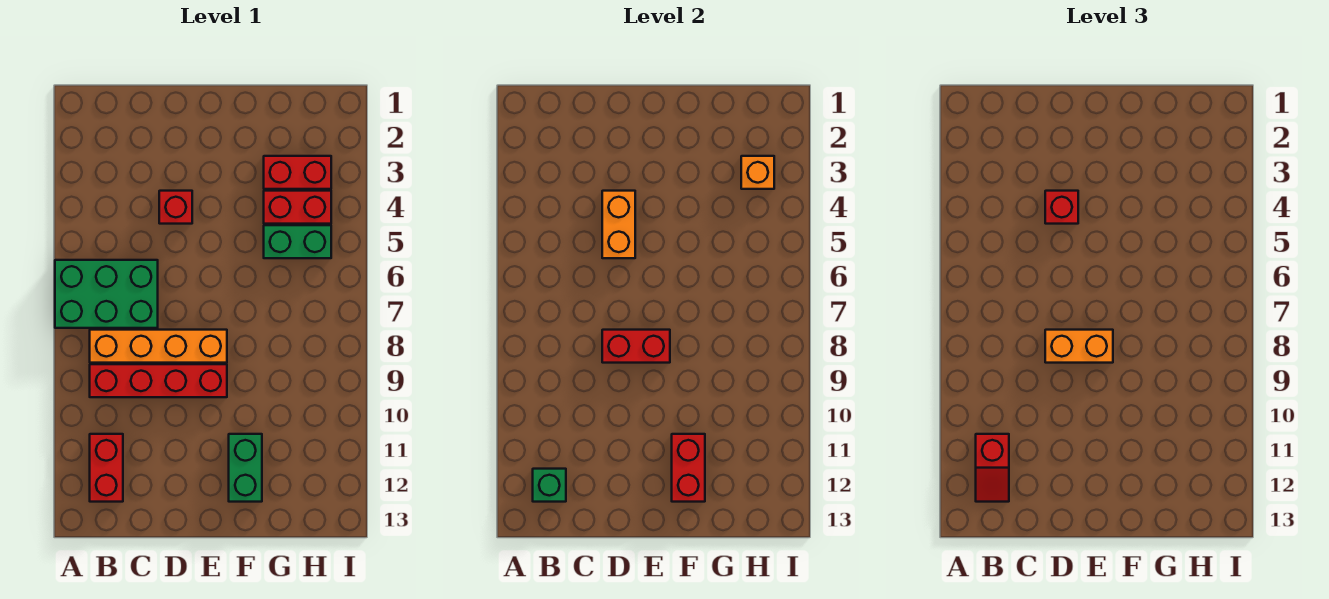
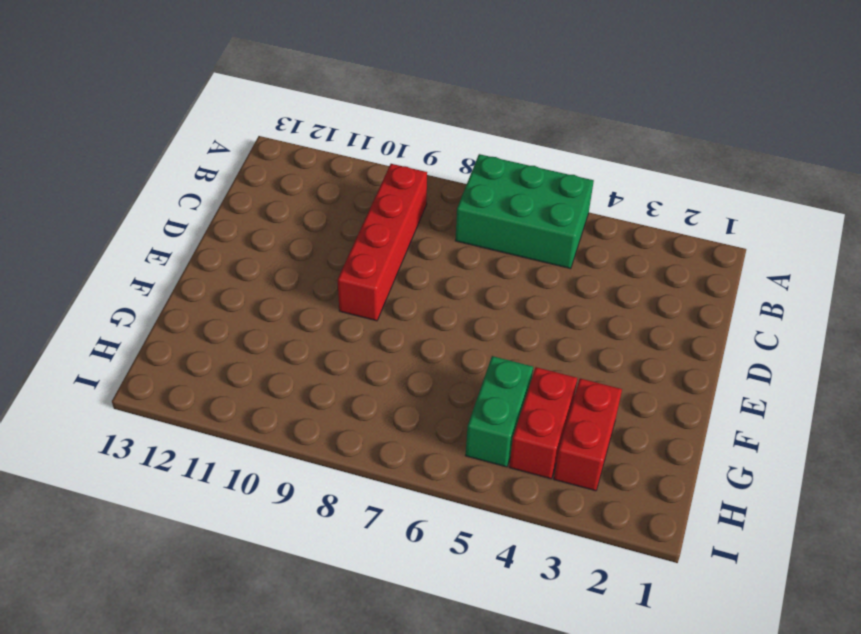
green 2x3 brick [455,154,594,269] -> green 2x3 brick turned to [55,260,158,328]
none -> orange 1x4 brick [90,330,227,363]
none -> red 1x2 brick [90,434,123,502]
none -> red 1x1 brick [159,191,192,224]

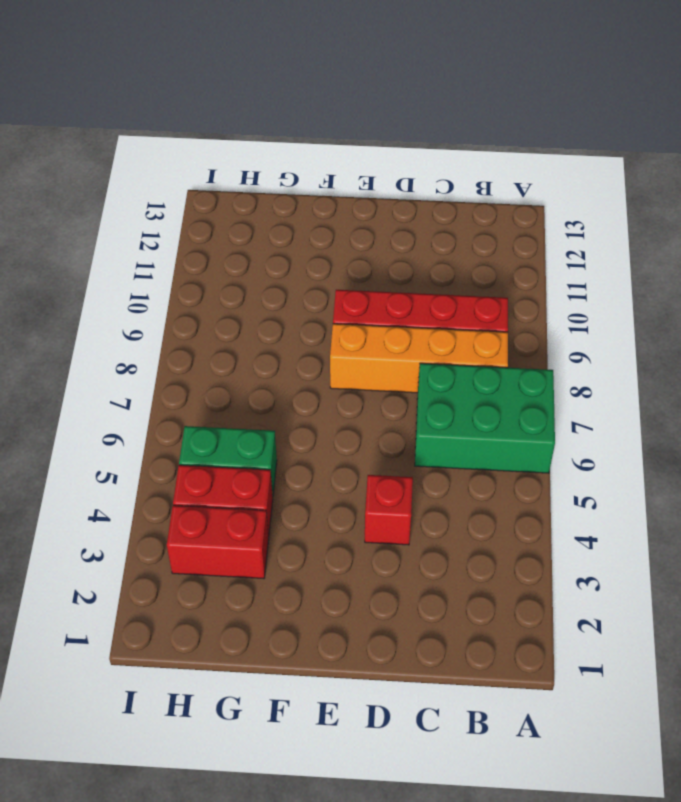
none -> red 1x2 brick [90,434,123,502]
none -> green 1x2 brick [229,434,262,502]
none -> green 1x1 brick [533,469,566,502]

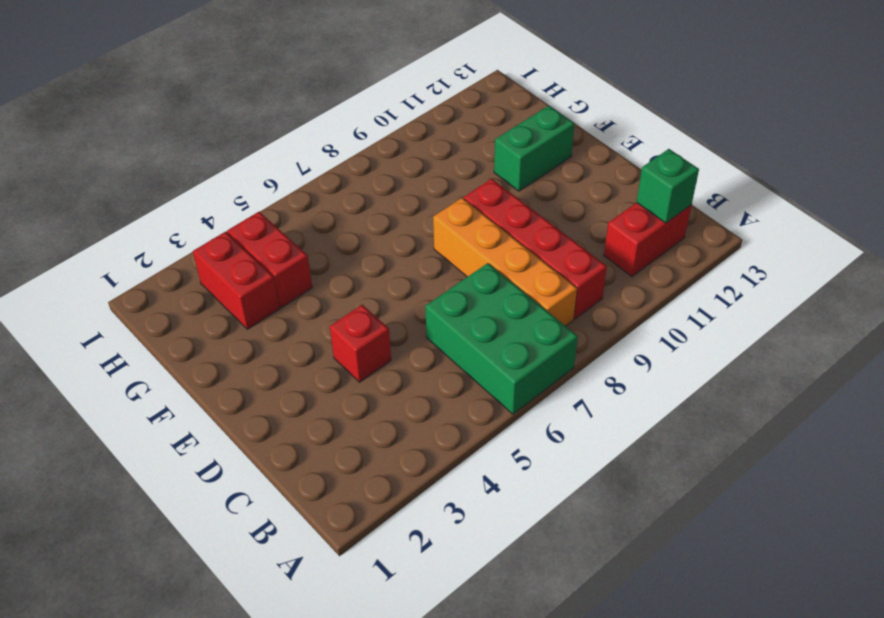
none -> green 1x2 brick [264,225,331,258]
none -> orange 1x2 brick [602,191,635,258]
none -> red 1x2 brick [602,330,670,363]

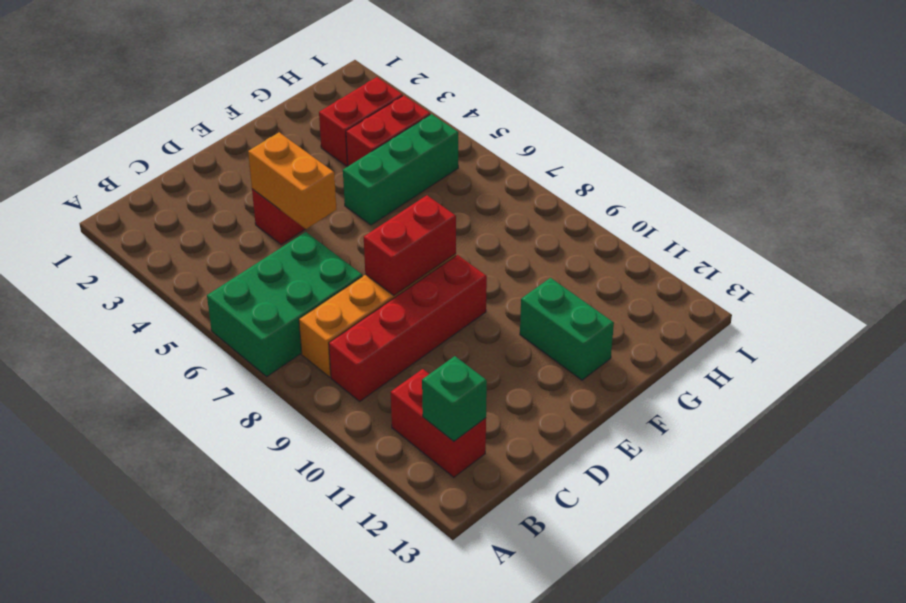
green 1x3 brick [343,114,458,225] -> green 1x2 brick [264,225,331,258]
none -> red 1x2 brick [672,434,705,502]
none -> orange 1x1 brick [741,156,774,189]
none -> red 1x2 slope [976,434,1009,502]

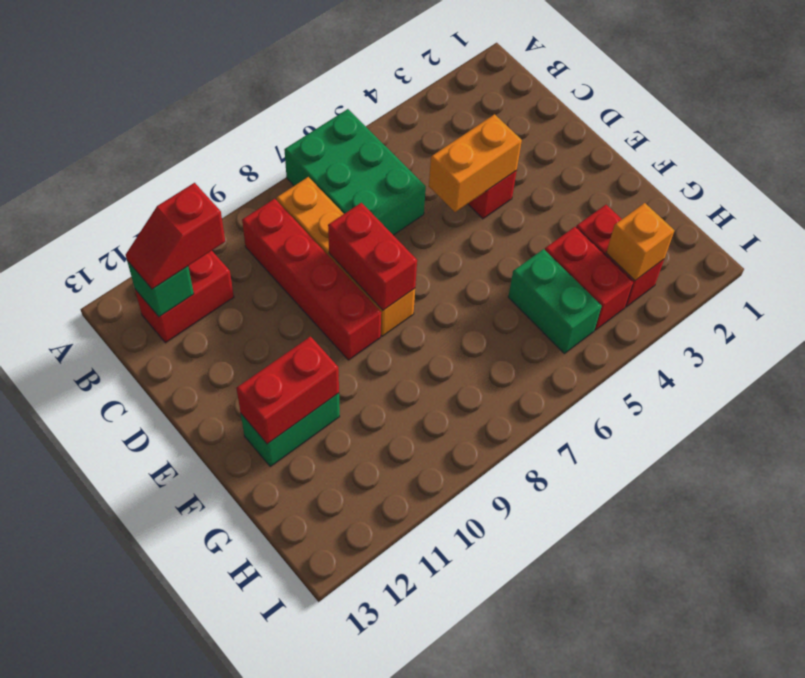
none -> red 1x1 brick [1045,191,1078,224]
none -> orange 1x2 brick [1045,330,1113,363]

